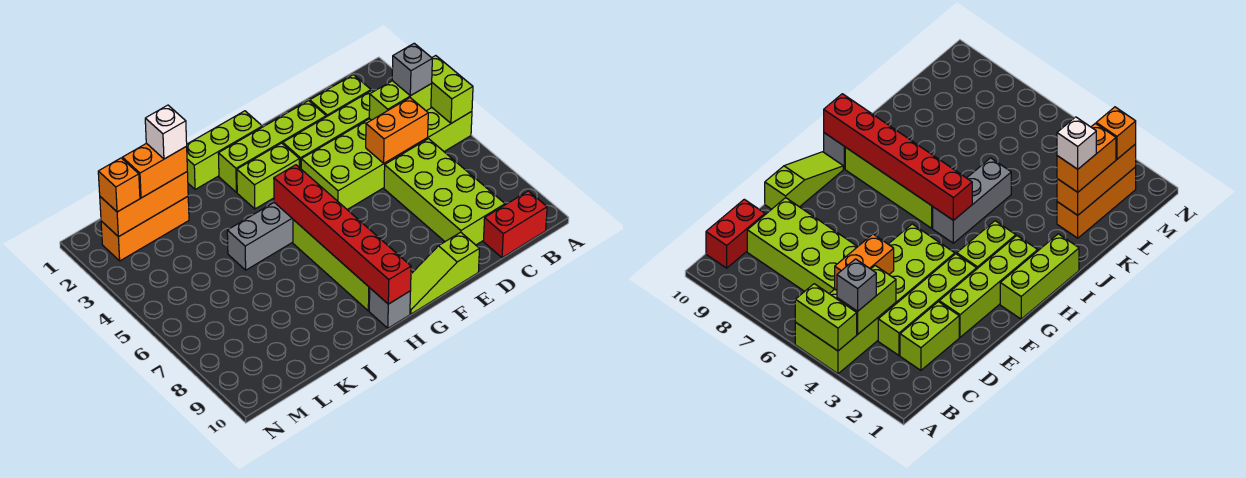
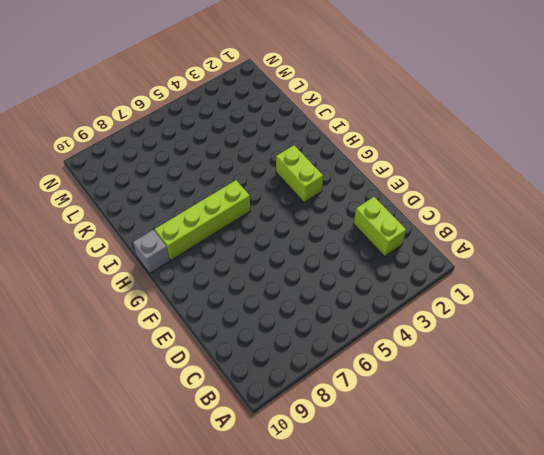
none -> lime 2x6 brick [301,107,472,209]
none -> red 1x2 brick [483,191,547,258]
none -> lime 1x4 brick [283,91,373,169]

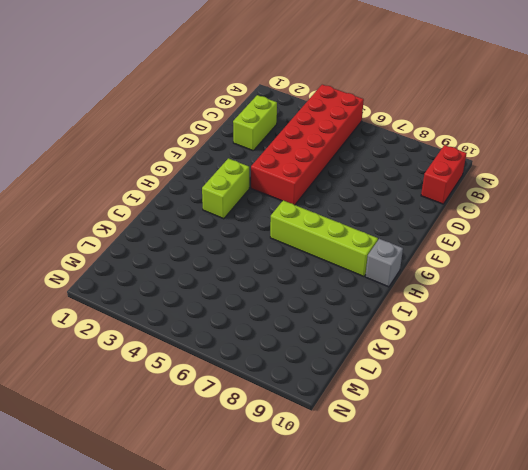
red 2x6 brick [251,85,364,205] -> lime 2x6 brick [301,107,472,209]
none -> lime 1x4 brick [283,91,373,169]
none -> lime 2x4 brick [384,139,505,245]
none -> lime 1x4 brick [218,101,326,192]

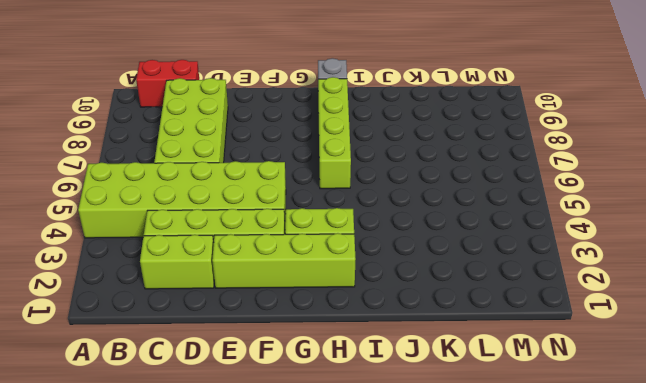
none -> lime 1x3 slope [410,232,479,314]
none -> lime 1x3 brick [186,111,262,189]
none -> grey 1x3 brick [227,203,293,270]

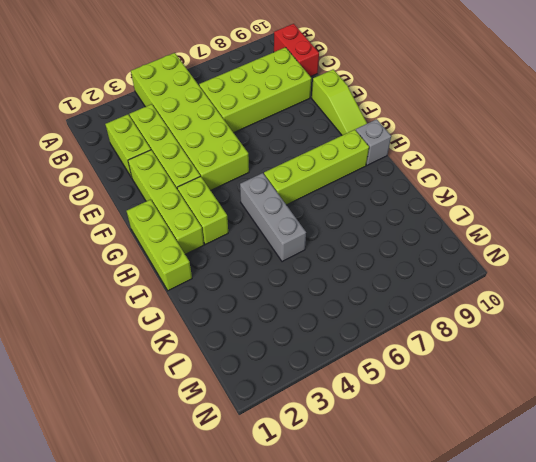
none -> orange 1x3 brick [101,197,189,261]
none -> lime 1x2 brick [431,56,473,123]
none -> lime 1x2 brick [369,81,432,120]

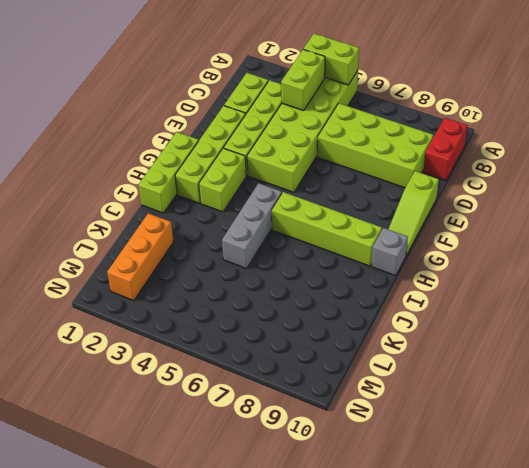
none -> orange 1x2 brick [366,98,428,163]
none -> red 1x6 brick [274,165,411,304]
none -> orange 1x3 brick [100,172,188,237]

